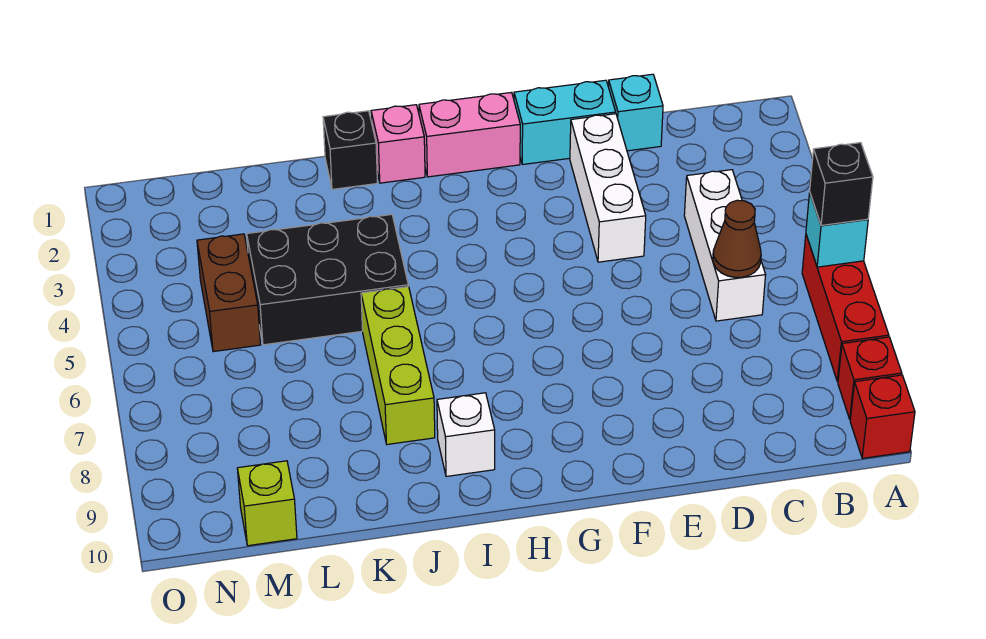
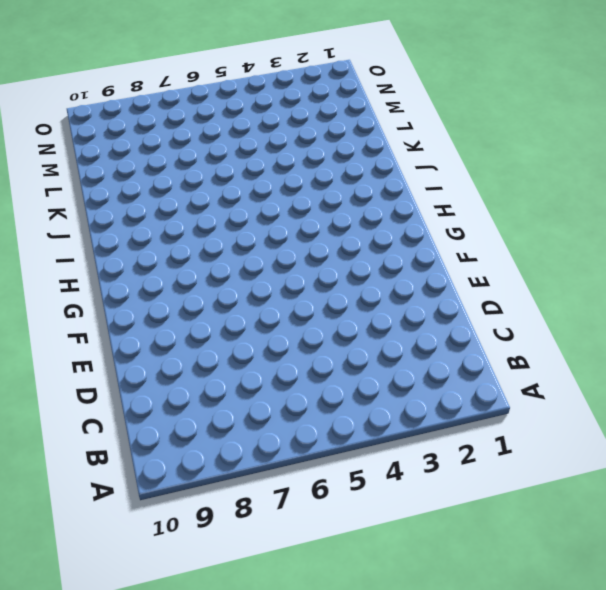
none -> red 1x3 brick [802,235,889,382]
none -> red 1x1 brick [838,337,902,419]
none -> red 1x1 brick [850,375,915,458]

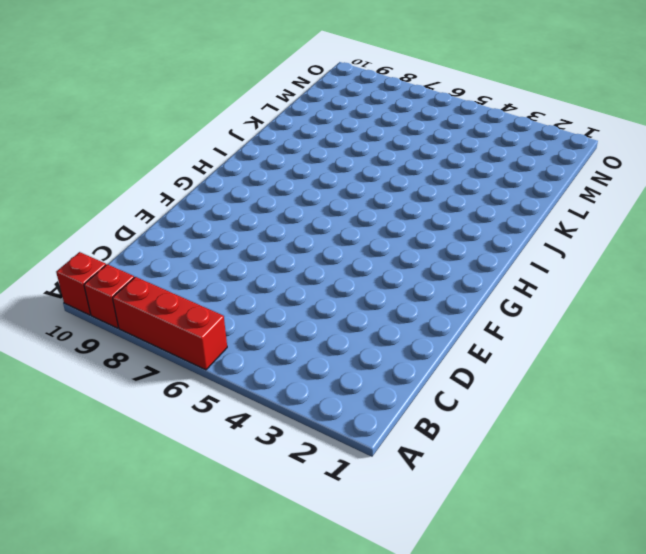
none -> white 1x3 brick [684,170,766,321]
none -> cyan 1x1 brick [608,74,663,151]
none -> cyan 1x2 brick [514,80,616,165]

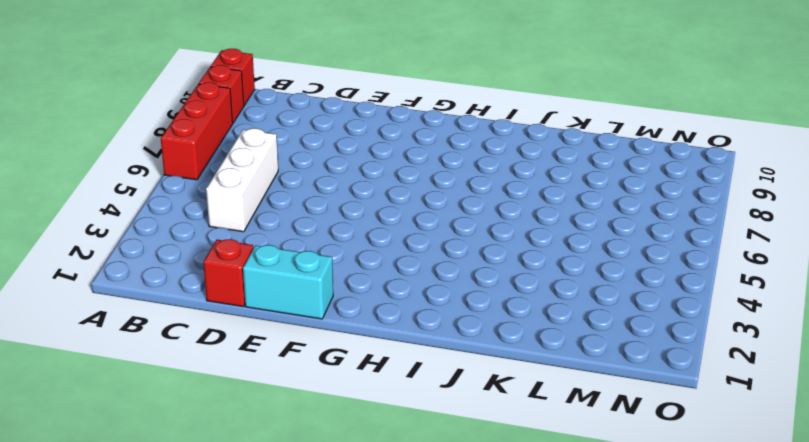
red 1x1 brick [203,239,254,307] -> cyan 1x1 brick [608,74,663,151]
none -> white 1x3 brick [570,114,646,262]
none -> pink 1x2 brick [419,92,520,177]
none -> pink 1x1 brick [371,105,425,183]

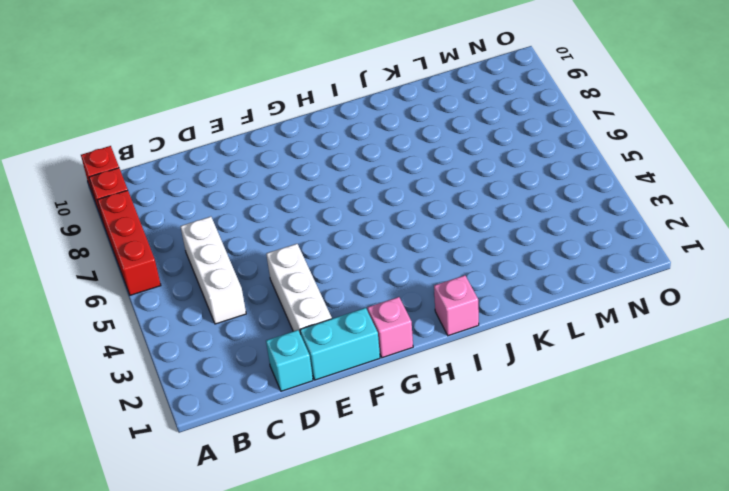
pink 1x1 brick [367,297,413,358] -> pink 1x2 brick [419,92,520,177]
none -> white 1x1 brick [437,393,495,476]
none -> black 1x1 brick [323,111,377,189]
none -> black 2x3 brick [247,214,408,345]

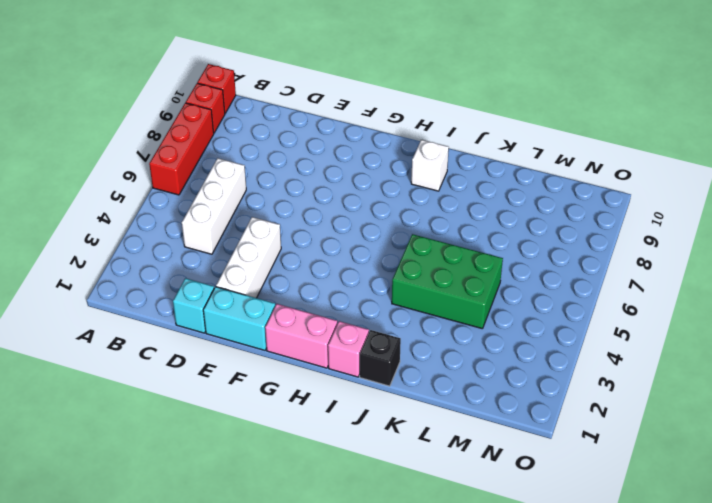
green 2x3 brick [392,234,503,329] -> black 2x3 brick [247,214,408,345]
none -> lime 1x3 brick [361,287,435,444]
none -> brown 1x2 brick [197,234,260,352]
none -> lime 1x1 brick [237,461,297,546]

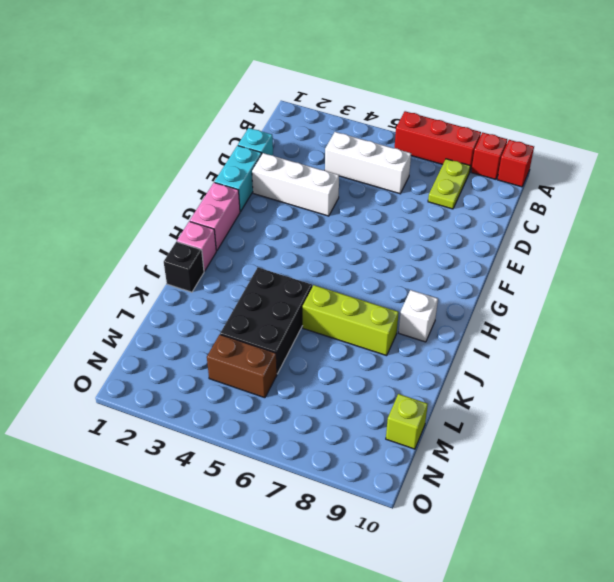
lime 1x2 plate [428,159,470,209] -> none
none -> cyan 1x1 brick [806,193,868,267]
none -> brown 1x1 cone [713,200,761,277]
none -> black 1x1 brick [810,143,873,225]

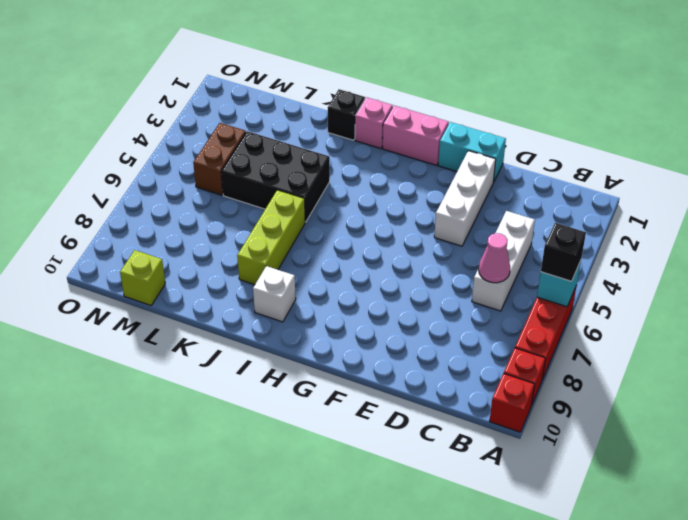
pink 1x1 cone [479,233,510,283] -> brown 1x1 cone [713,200,761,277]
none -> cyan 1x1 brick [608,74,663,151]

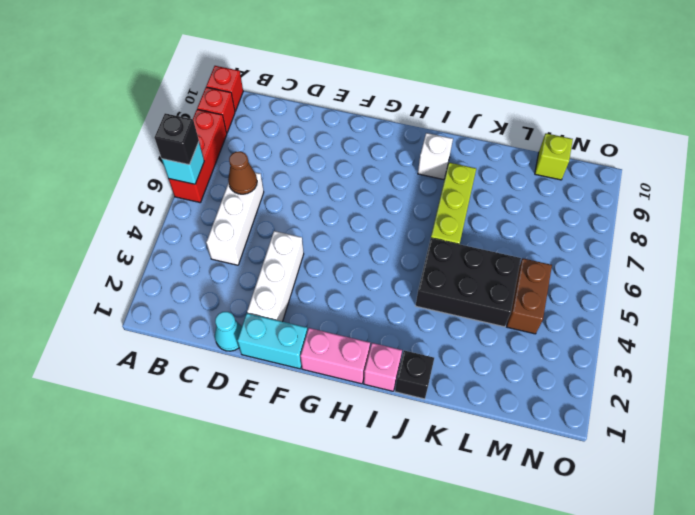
cyan 1x1 cone [215,312,242,351] -> cyan 1x1 brick [608,74,663,151]

